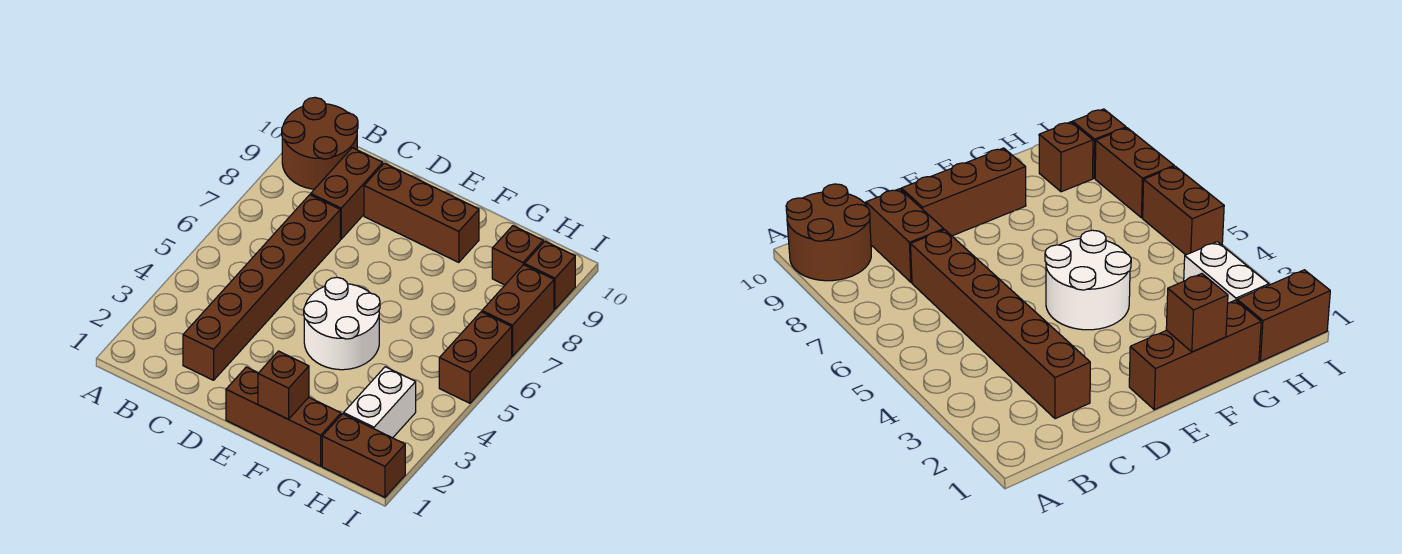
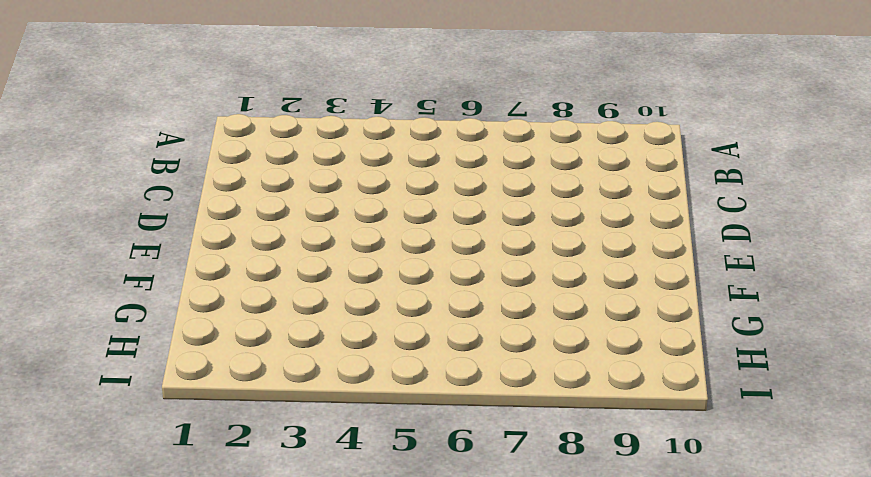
none -> brown 2x2 round brick [282,98,358,189]
none -> brown 1x6 brick [183,195,340,380]
none -> brown 1x2 brick [311,148,383,239]

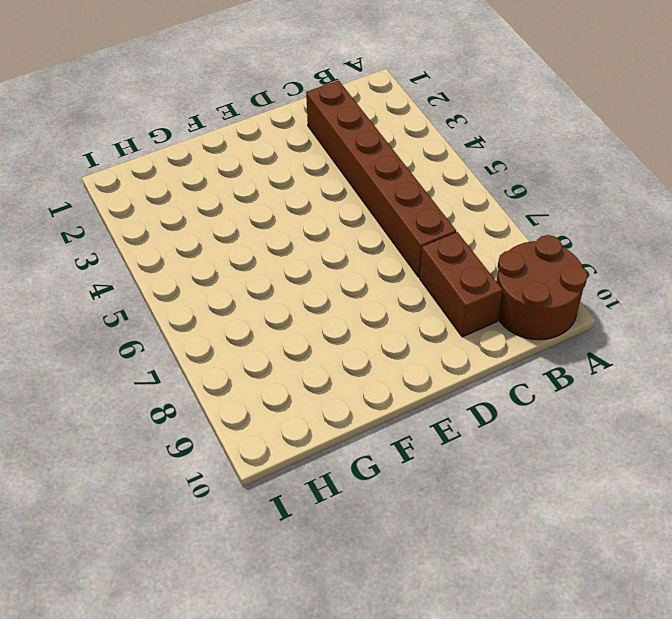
none -> brown 1x3 brick [364,163,479,262]
none -> brown 1x3 brick [226,367,341,466]
none -> white 2x2 round brick [304,277,380,370]

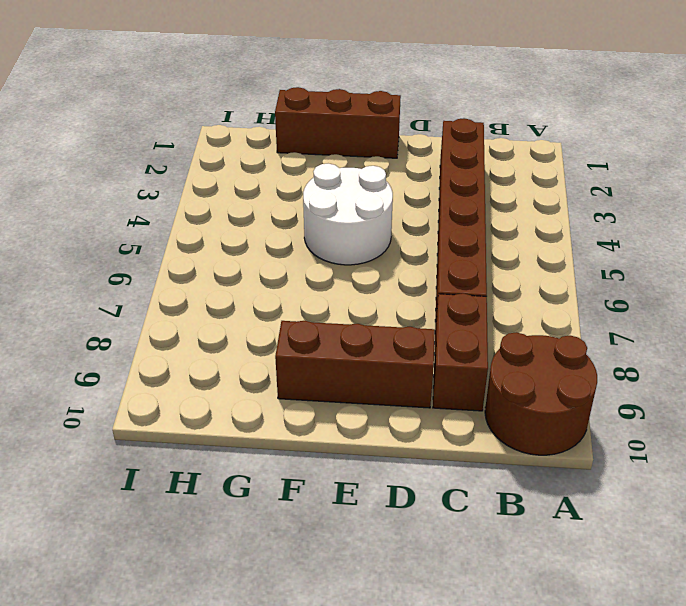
none -> brown 1x2 brick [322,414,405,497]
none -> white 1x2 brick [344,367,416,438]
none -> brown 1x1 brick [492,226,543,285]

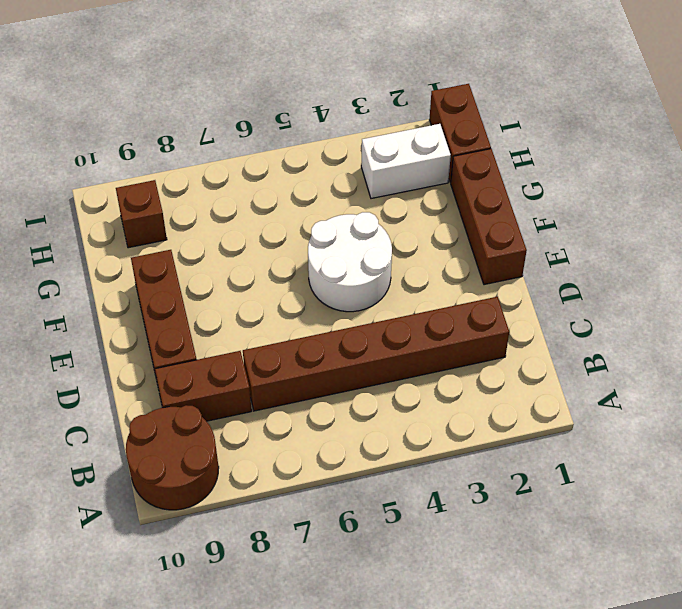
none -> brown 1x2 brick [439,312,512,403]
none -> brown 1x2 brick [482,265,554,356]
none -> brown 1x1 brick [525,241,575,309]

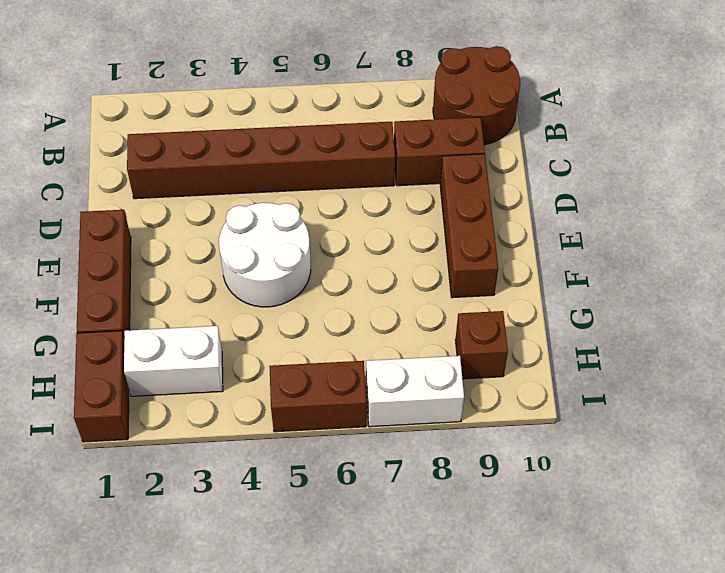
white 1x2 brick [366,356,464,427] -> brown 1x2 brick [482,265,554,356]
none -> brown 1x1 brick [525,241,575,309]
none -> brown 1x1 brick [258,351,309,419]

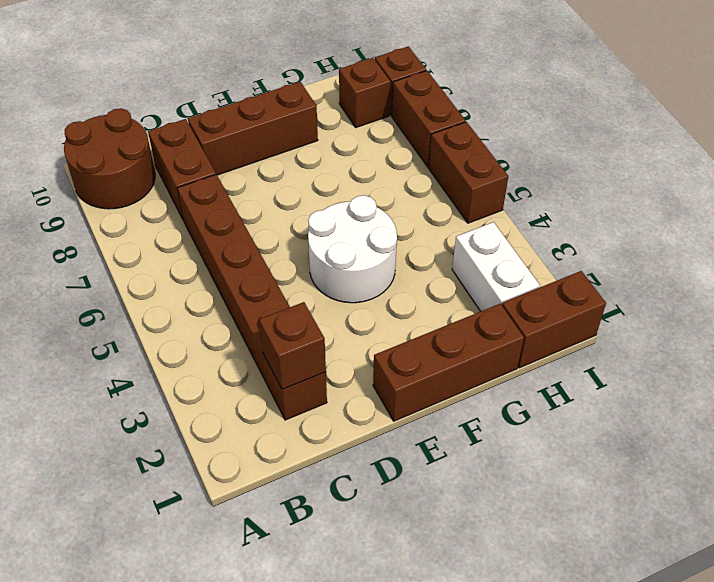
brown 1x1 brick [259,302,326,389] -> brown 1x1 brick moved to [258,351,309,419]

